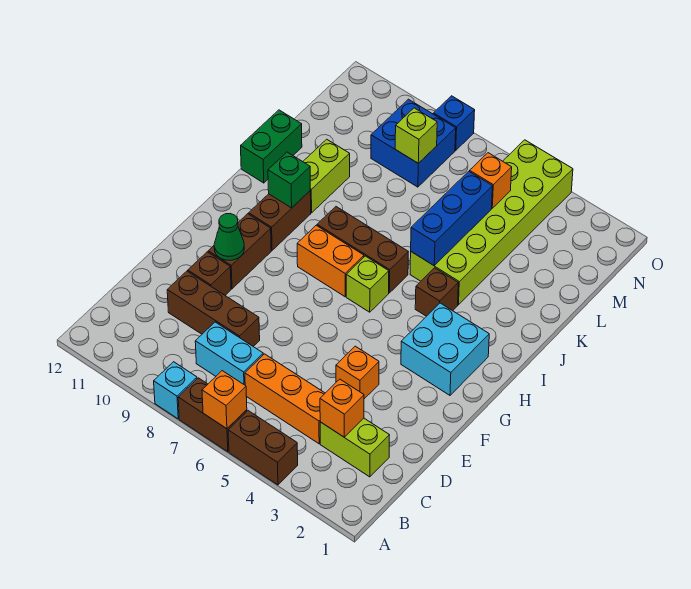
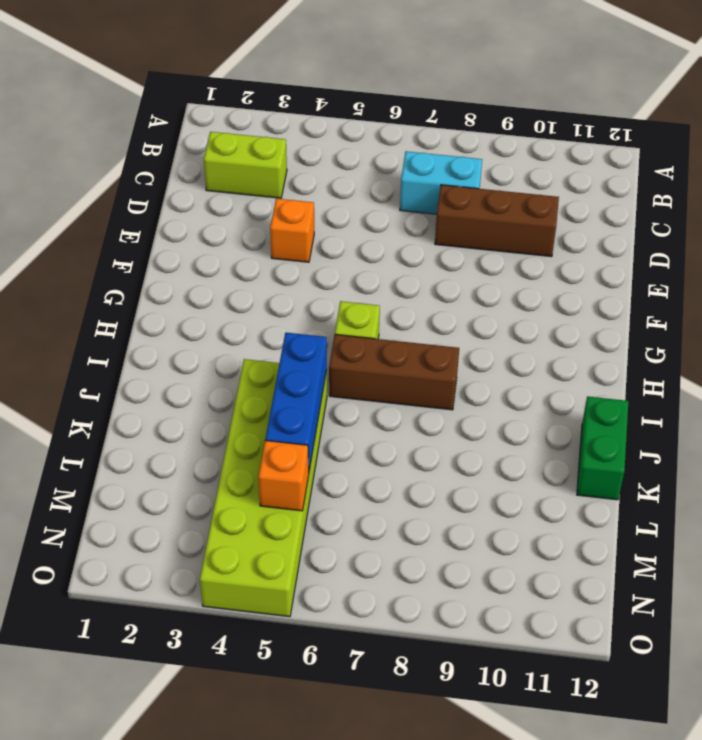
none -> brown 1x2 brick [228,411,298,485]
none -> brown 1x2 brick [178,378,247,452]
none -> cyan 1x1 brick [154,362,197,419]

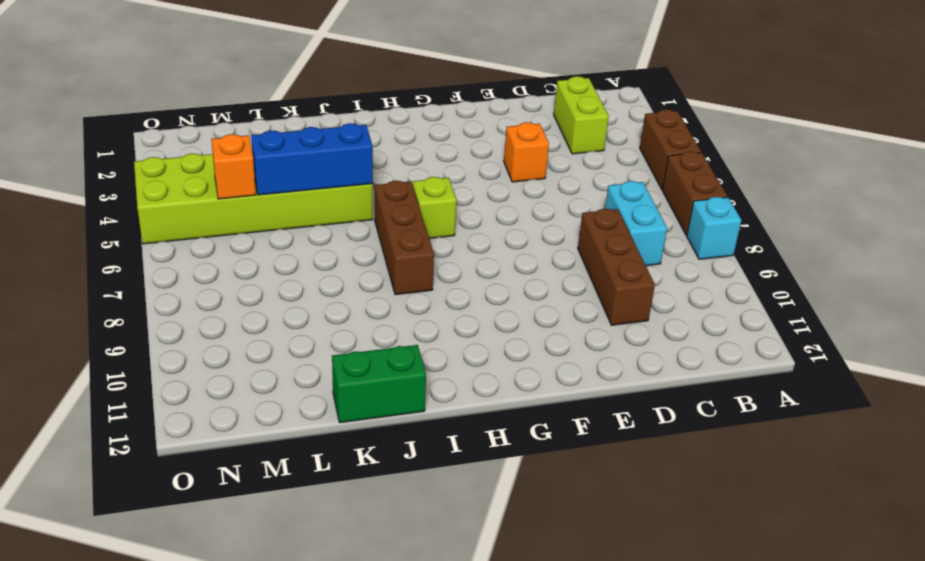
none -> orange 1x3 brick [245,354,325,444]
none -> brown 1x1 brick [188,252,231,295]
none -> brown 1x2 brick [208,214,271,289]

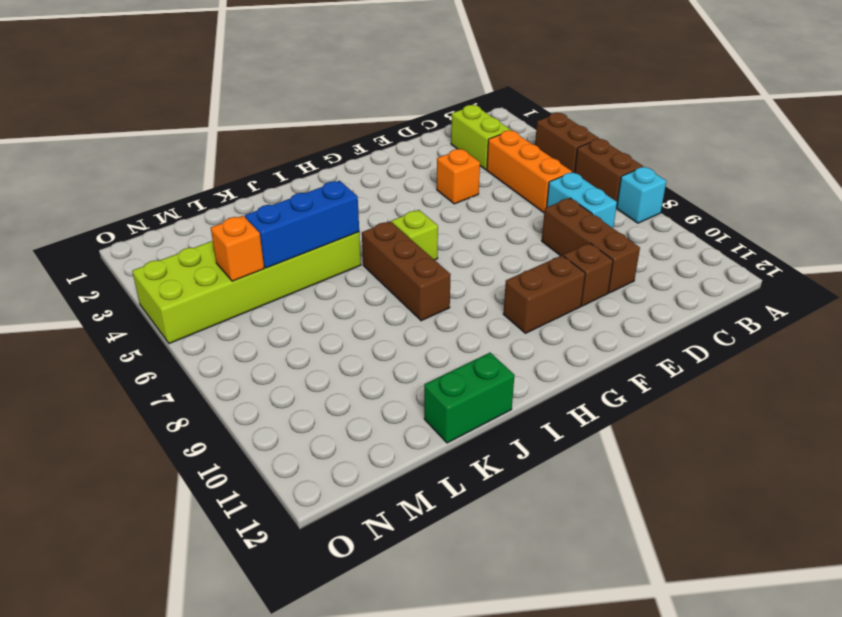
none -> cyan 2x2 brick [401,303,489,395]
none -> orange 1x2 brick [297,225,364,297]
none -> brown 1x2 brick [249,191,311,250]

